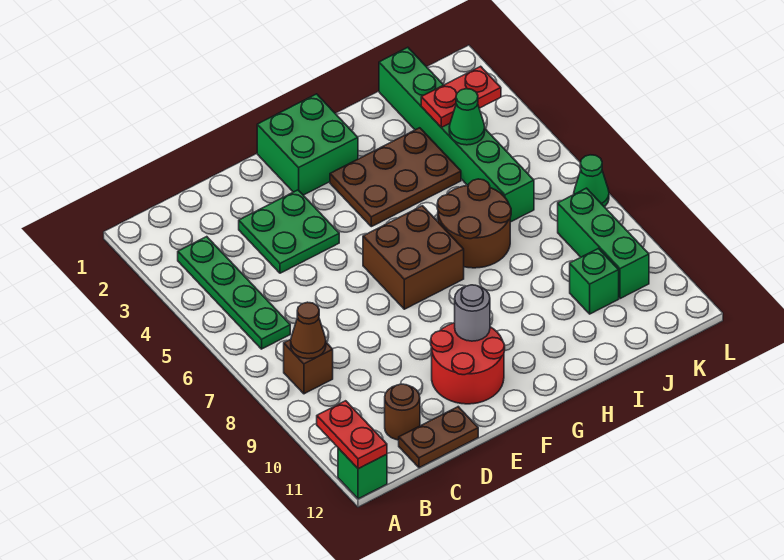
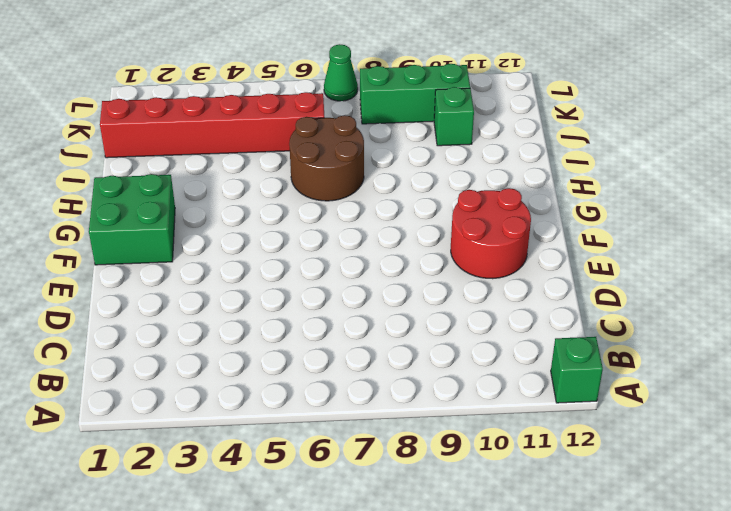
red 1x6 brick [100,92,324,158] -> green 1x6 brick [379,47,534,222]
none -> green 1x4 plate [178,237,290,349]
none -> brown 1x1 brick [284,339,333,394]
none -> brown 1x1 round brick [385,384,420,440]

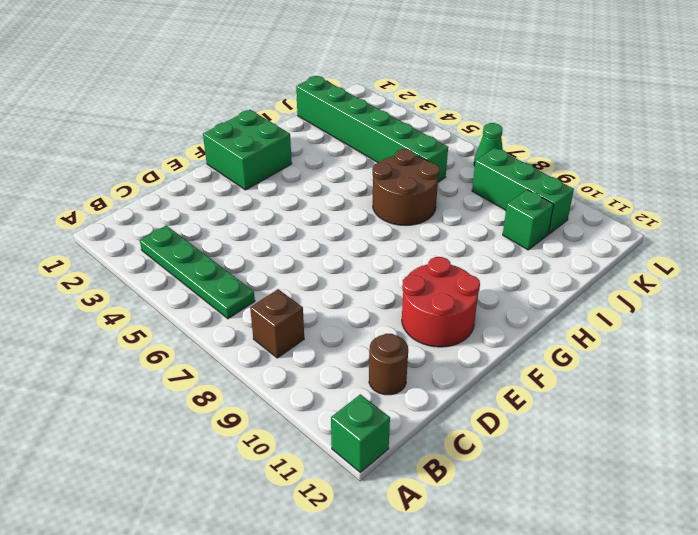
none -> brown 1x2 plate [399,407,478,468]
none -> green 2x2 plate [239,190,339,273]
none -> brown 2x2 brick [363,206,464,309]

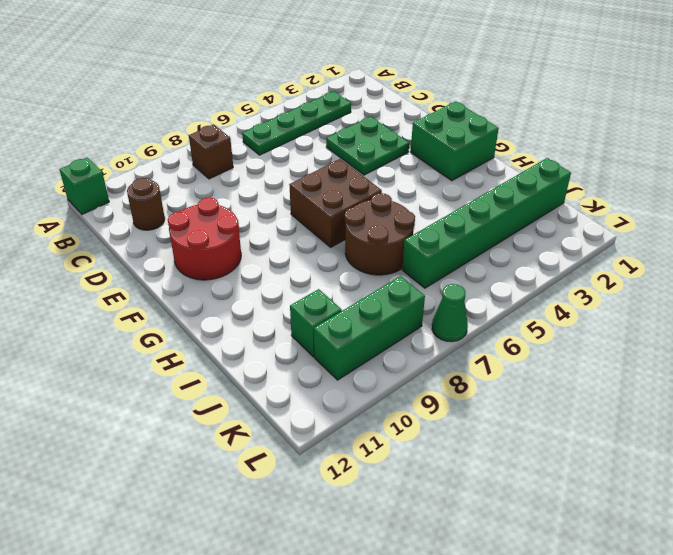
none -> brown 1x2 plate [399,407,478,468]
none -> brown 2x3 plate [330,128,461,227]
none -> red 1x2 plate [317,401,387,469]

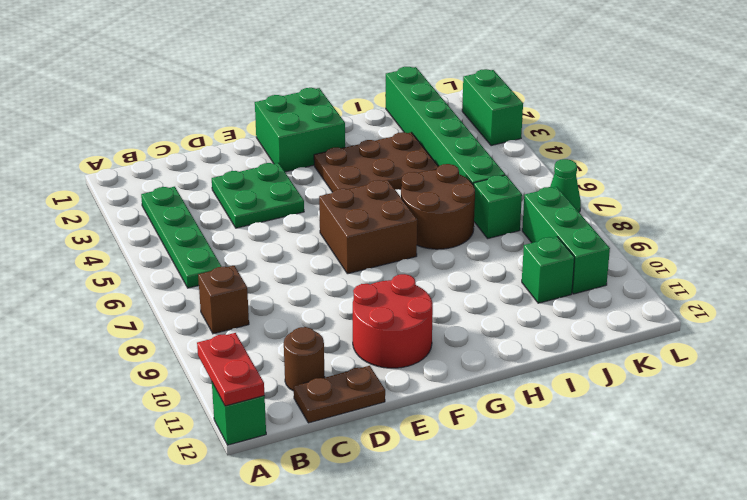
green 1x1 brick [474,175,522,238] -> none
green 1x2 brick [462,69,523,146] -> none
none -> brown 1x1 cone [291,302,326,359]
none -> grey 1x1 round brick [455,285,490,341]
none -> red 1x2 plate [421,66,501,127]

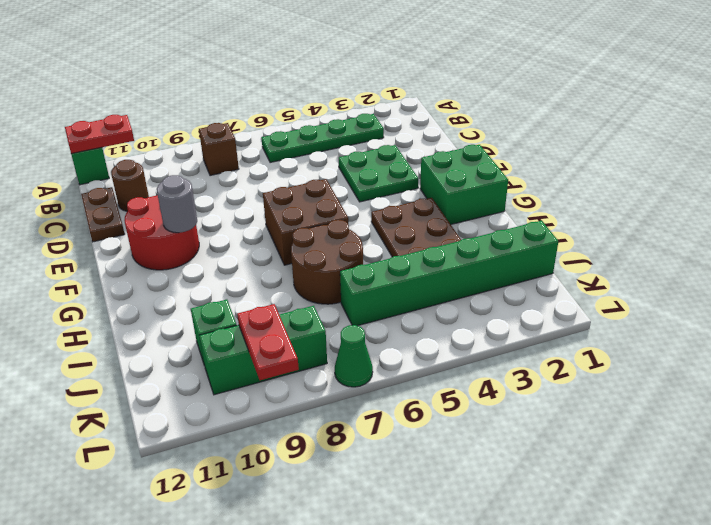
red 1x2 plate [237,304,299,380] -> red 1x2 plate moved to [421,66,501,127]
none -> brown 1x1 cone [291,302,326,359]
none -> green 1x1 cone [449,89,485,145]

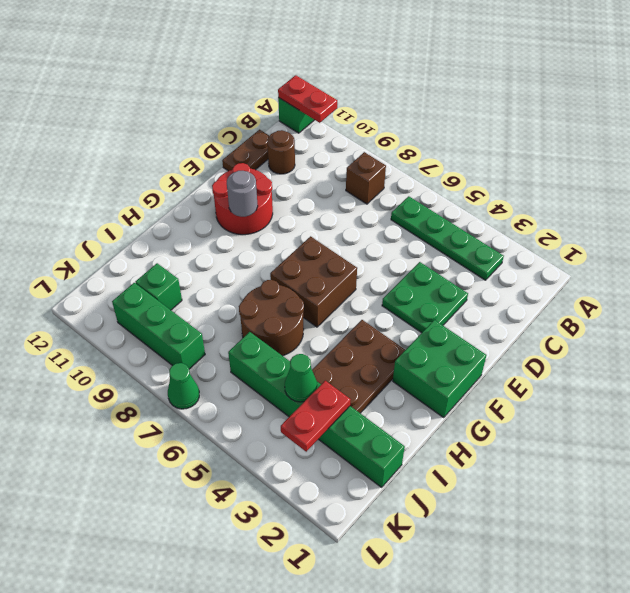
none -> brown 1x1 cone [291,302,326,359]

